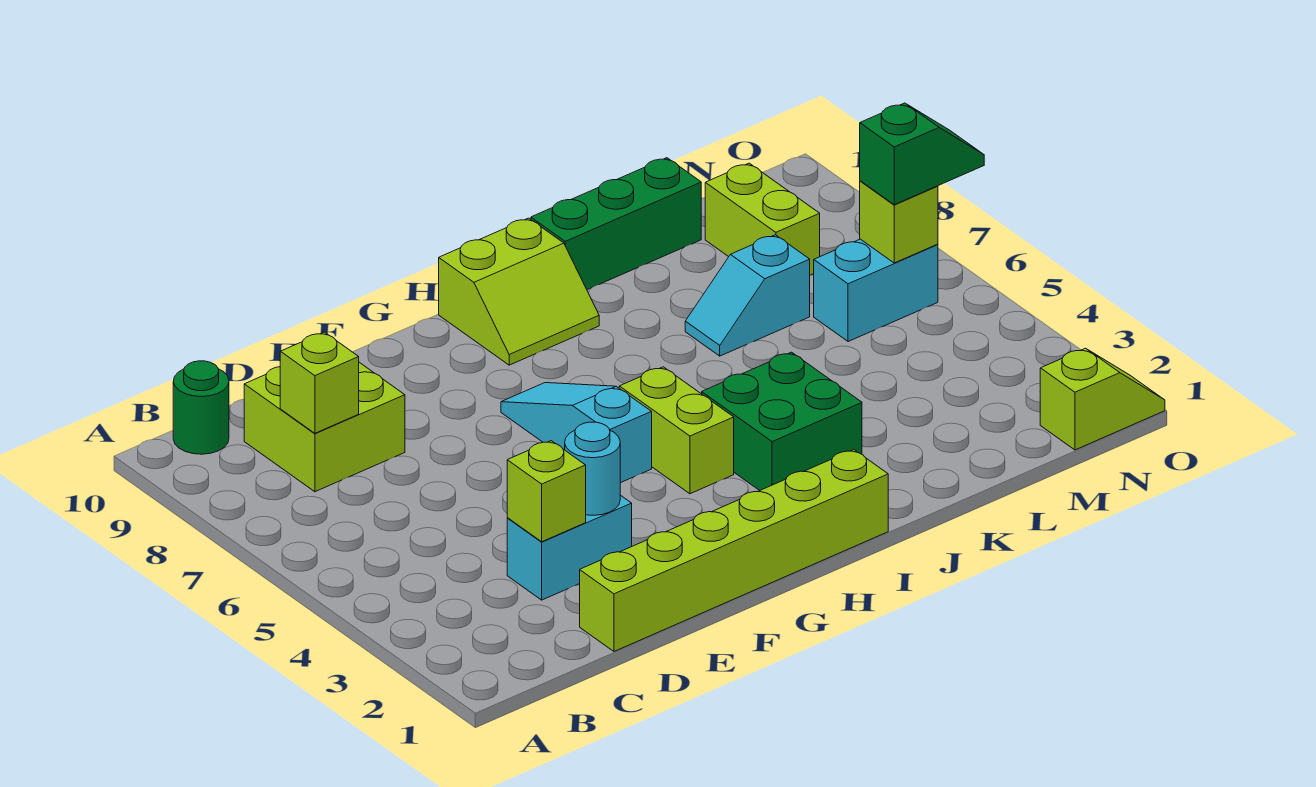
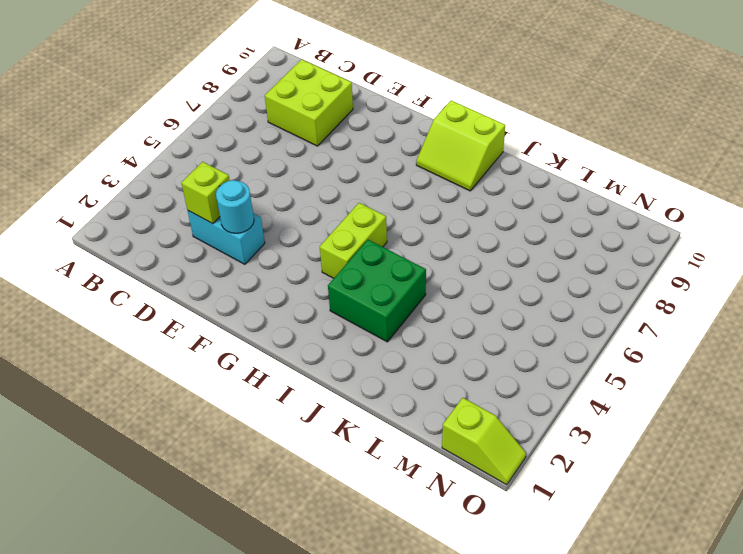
none -> green 1x1 round brick [173,361,229,454]
none -> lime 1x6 brick [580,450,888,651]
none -> cyan 1x3 slope [501,383,652,483]

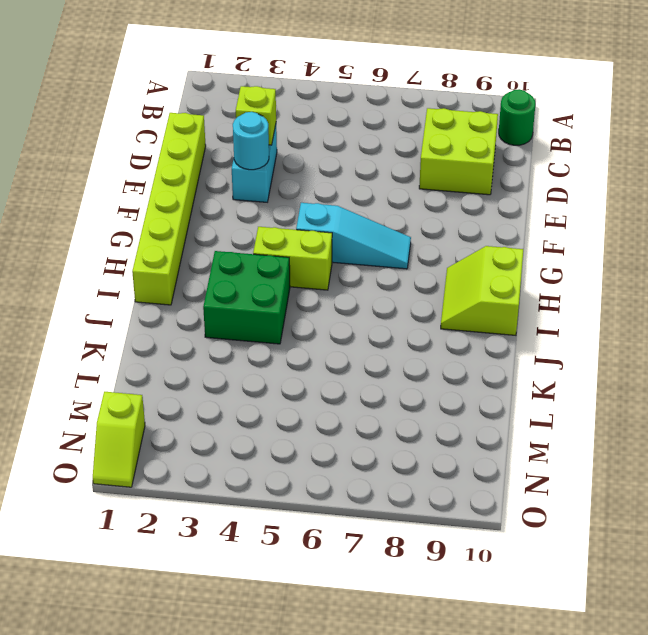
none -> green 1x3 brick [531,158,701,290]
none -> cyan 1x2 slope [685,235,810,356]
none -> cyan 1x2 brick [814,239,938,342]

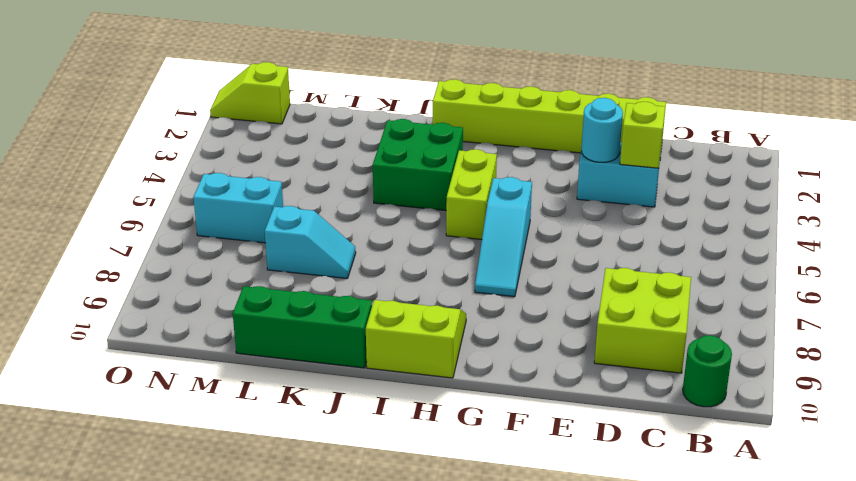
none -> lime 1x2 brick [705,163,820,275]
none -> lime 1x1 brick [280,332,359,433]
none -> lime 1x1 brick [860,181,938,263]

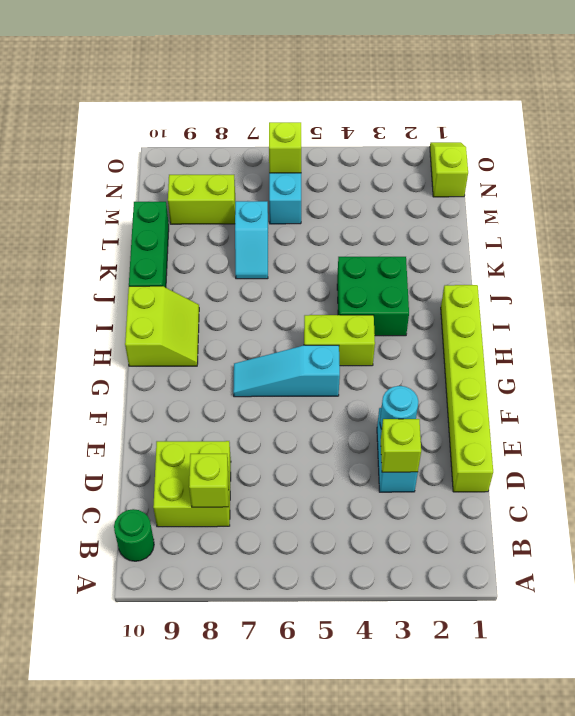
none -> green 1x2 slope [860,103,984,205]

